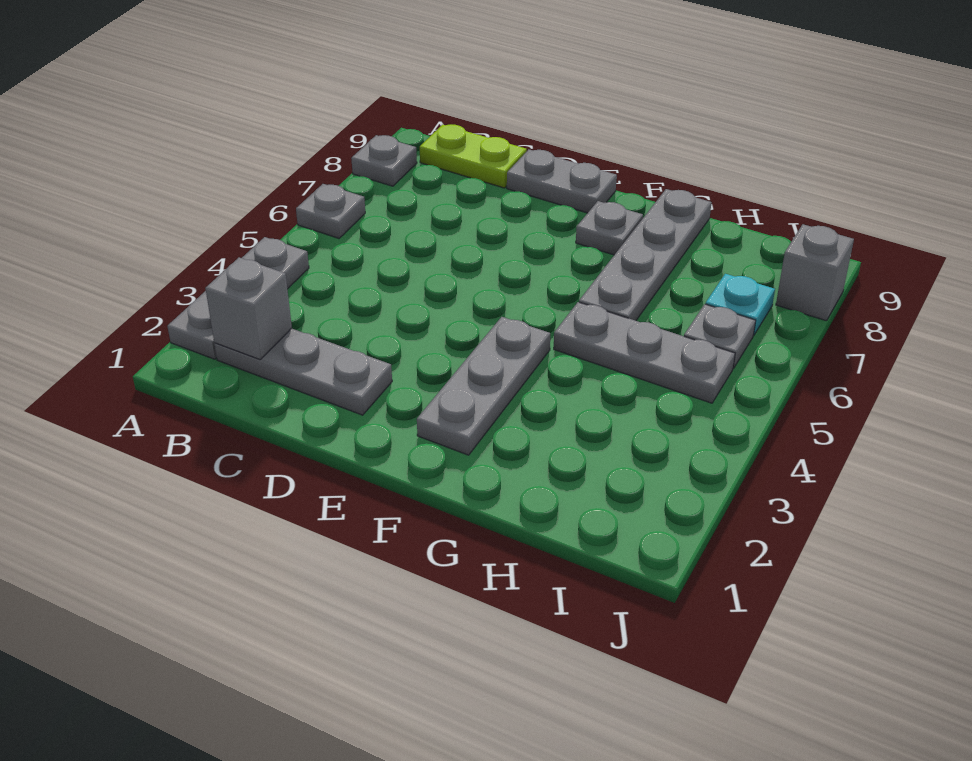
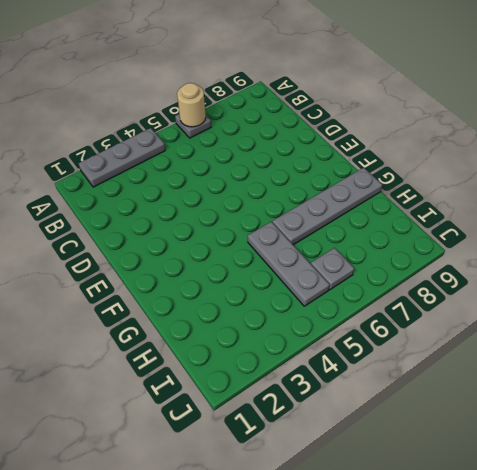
tan 1x1 round brick [177,83,206,127] -> none
none -> grey 1x1 plate [351,135,417,186]
none -> grey 1x3 plate [214,328,392,415]
none -> lime 1x2 plate [420,125,527,188]

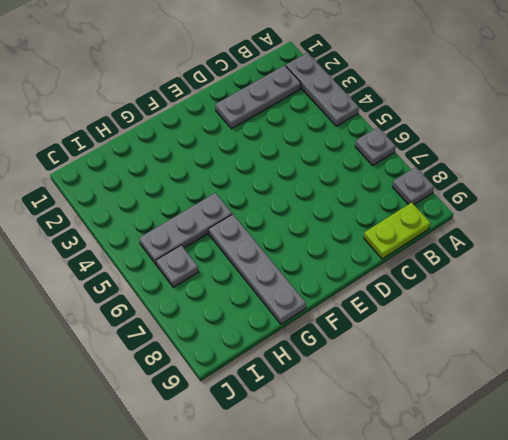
none -> grey 1x2 plate [507,149,617,213]
none -> grey 1x3 plate [417,317,550,455]
none -> grey 1x1 plate [576,201,643,255]

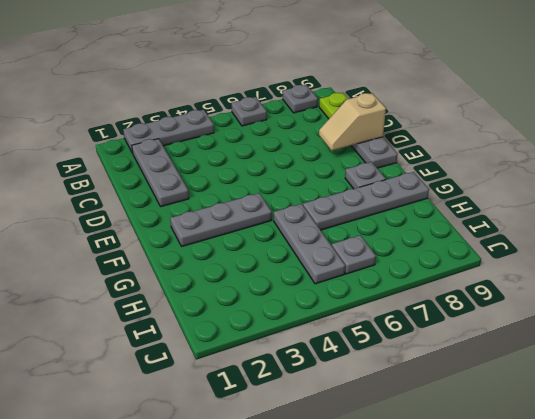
tan 1x2 slope [319,93,386,151] -> none
none -> cyan 1x1 plate [706,274,775,335]
none -> grey 1x1 brick [776,224,854,321]
none -> grey 1x1 brick [205,258,292,360]

